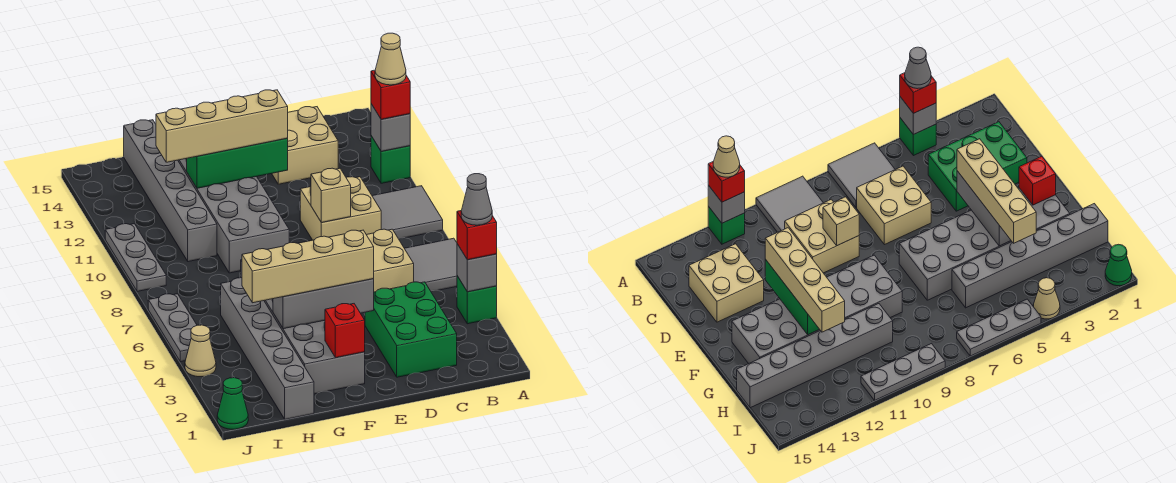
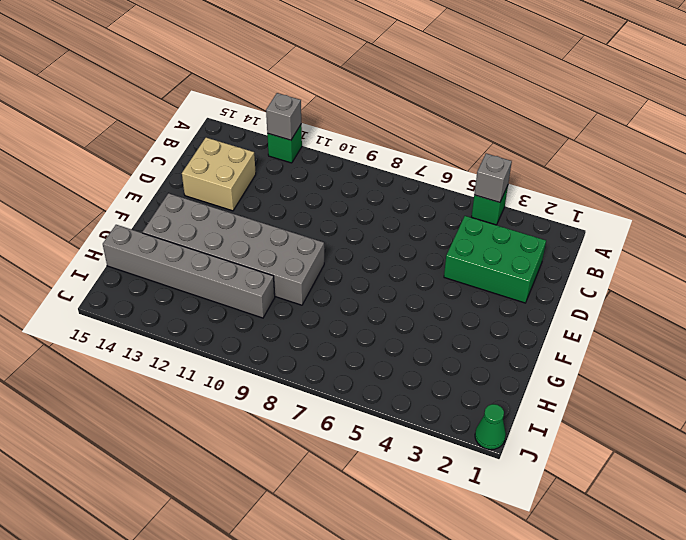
none -> grey 2x2 tile [405,238,457,291]
none -> grey 2x2 tile [372,186,443,238]
none -> tan 2x2 brick [367,229,414,292]

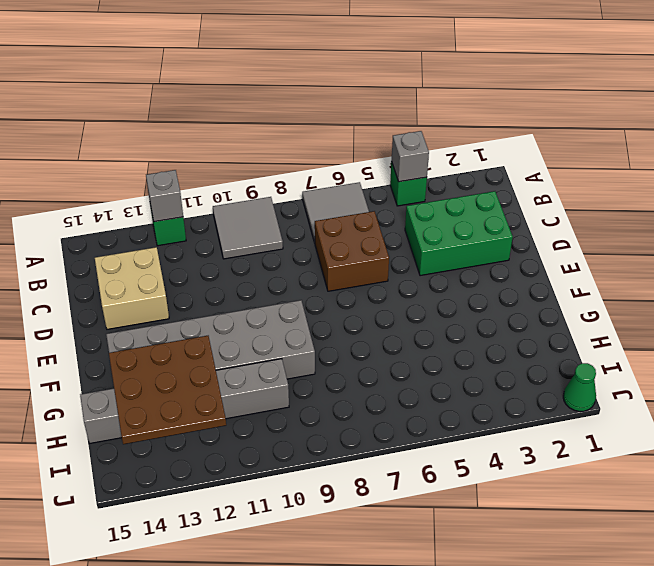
brown 2x2 brick [315,211,389,291] -> tan 2x2 brick [367,229,414,292]
brown 3x3 plate [109,336,226,444] -> green 1x3 brick [187,138,288,188]
none -> tan 2x2 brick [300,177,381,240]
none -> grey 2x6 brick [241,260,365,394]
none -> grey 1x6 brick [221,278,314,419]

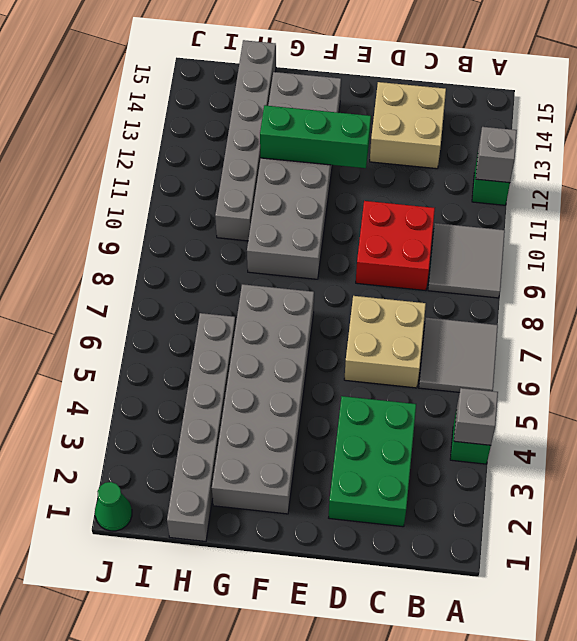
red 2x2 brick [356,201,435,291] -> tan 2x2 brick [300,177,381,240]
none -> tan 1x1 cone [185,325,216,377]
none -> grey 1x3 plate [148,294,197,362]
none -> grey 1x3 plate [105,224,166,291]

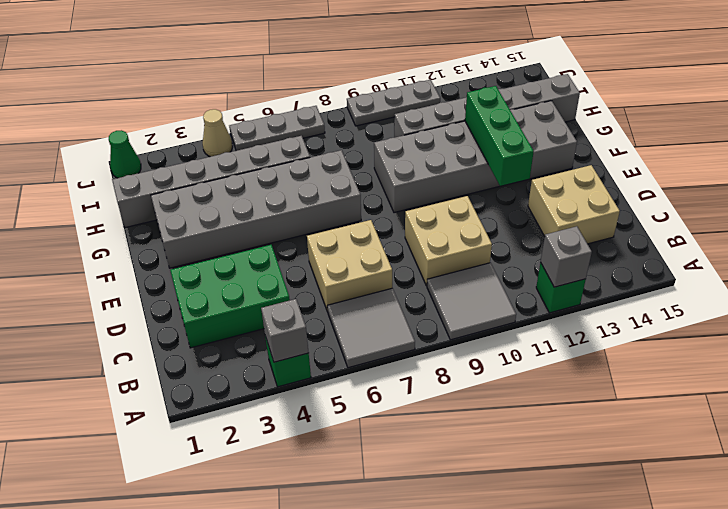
none -> tan 1x1 brick [311,168,351,223]
none -> grey 1x3 brick [273,279,374,329]
none -> red 1x1 brick [325,304,365,358]

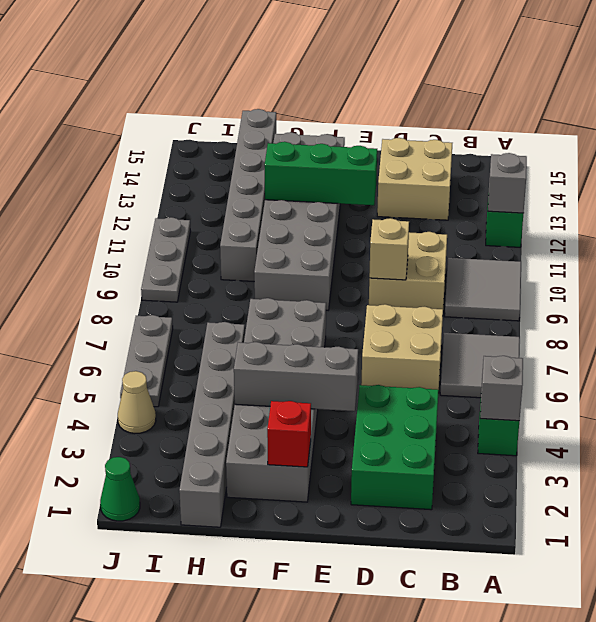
none -> red 1x1 brick [457,211,497,260]
none -> red 1x1 brick [371,70,410,119]
none -> tan 1x4 brick [242,230,374,303]

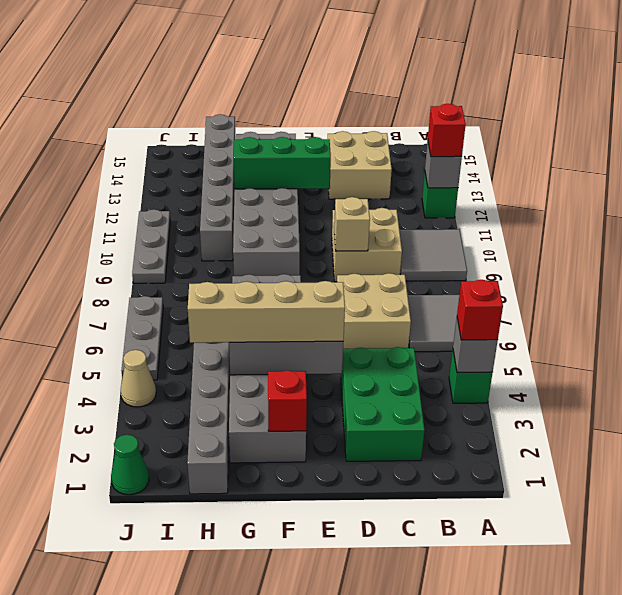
none -> tan 1x4 brick [156,90,288,162]
none -> grey 1x1 cone [461,174,492,225]
none -> tan 1x1 cone [375,33,406,85]

